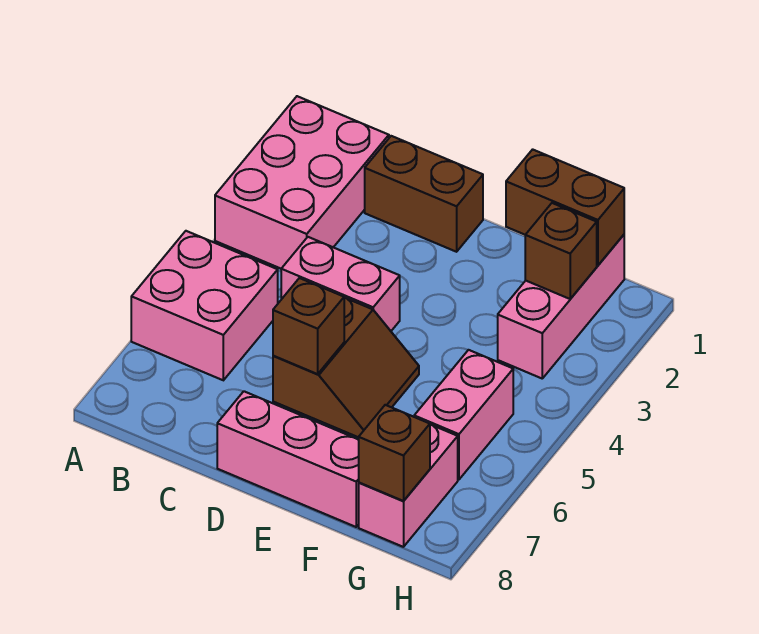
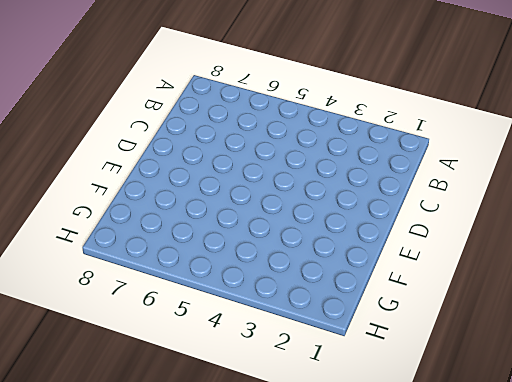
none -> pink 2x3 brick [215,96,389,269]
none -> pink 2x2 brick [131,231,278,380]
none -> brown 1x2 brick [365,136,483,252]

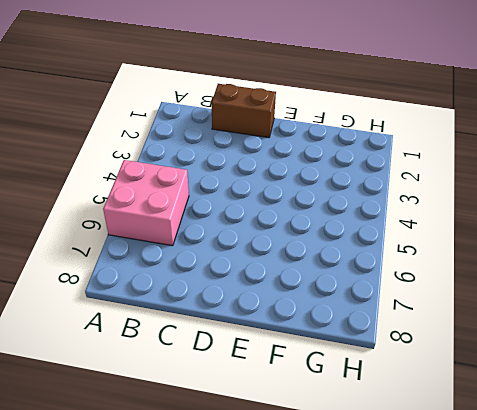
none -> pink 2x3 brick [215,96,389,269]
none -> pink 1x2 brick [281,237,400,331]
none -> brown 2x2 slope [273,298,419,437]

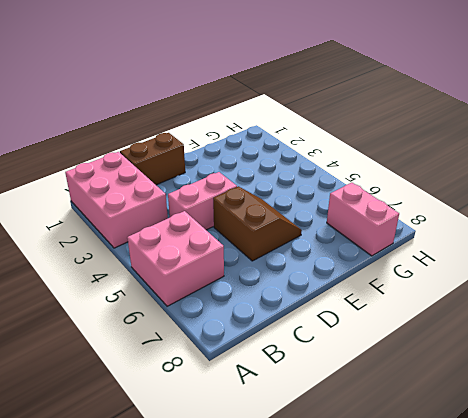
none -> pink 1x3 brick [217,391,359,527]
none -> pink 1x3 brick [498,235,624,378]
none -> pink 1x2 brick [414,350,513,480]

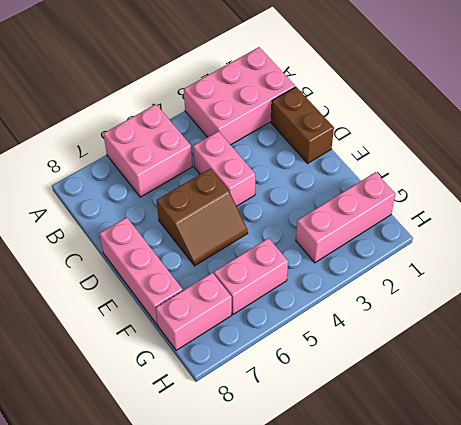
none -> brown 1x1 brick [273,278,344,374]
none -> brown 1x2 brick [506,149,624,265]
none -> brown 1x1 brick [525,203,597,299]

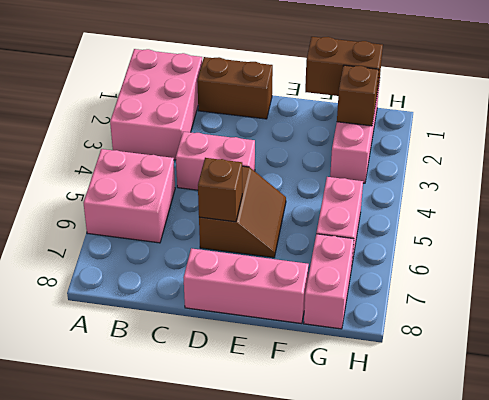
none -> brown 1x1 brick [359,405,430,501]

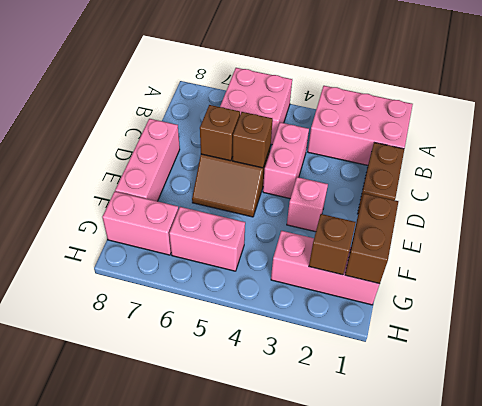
brown 1x1 brick [233,112,273,168] -> brown 1x1 brick moved to [359,405,430,501]
pink 1x1 brick [287,177,328,232] -> none

